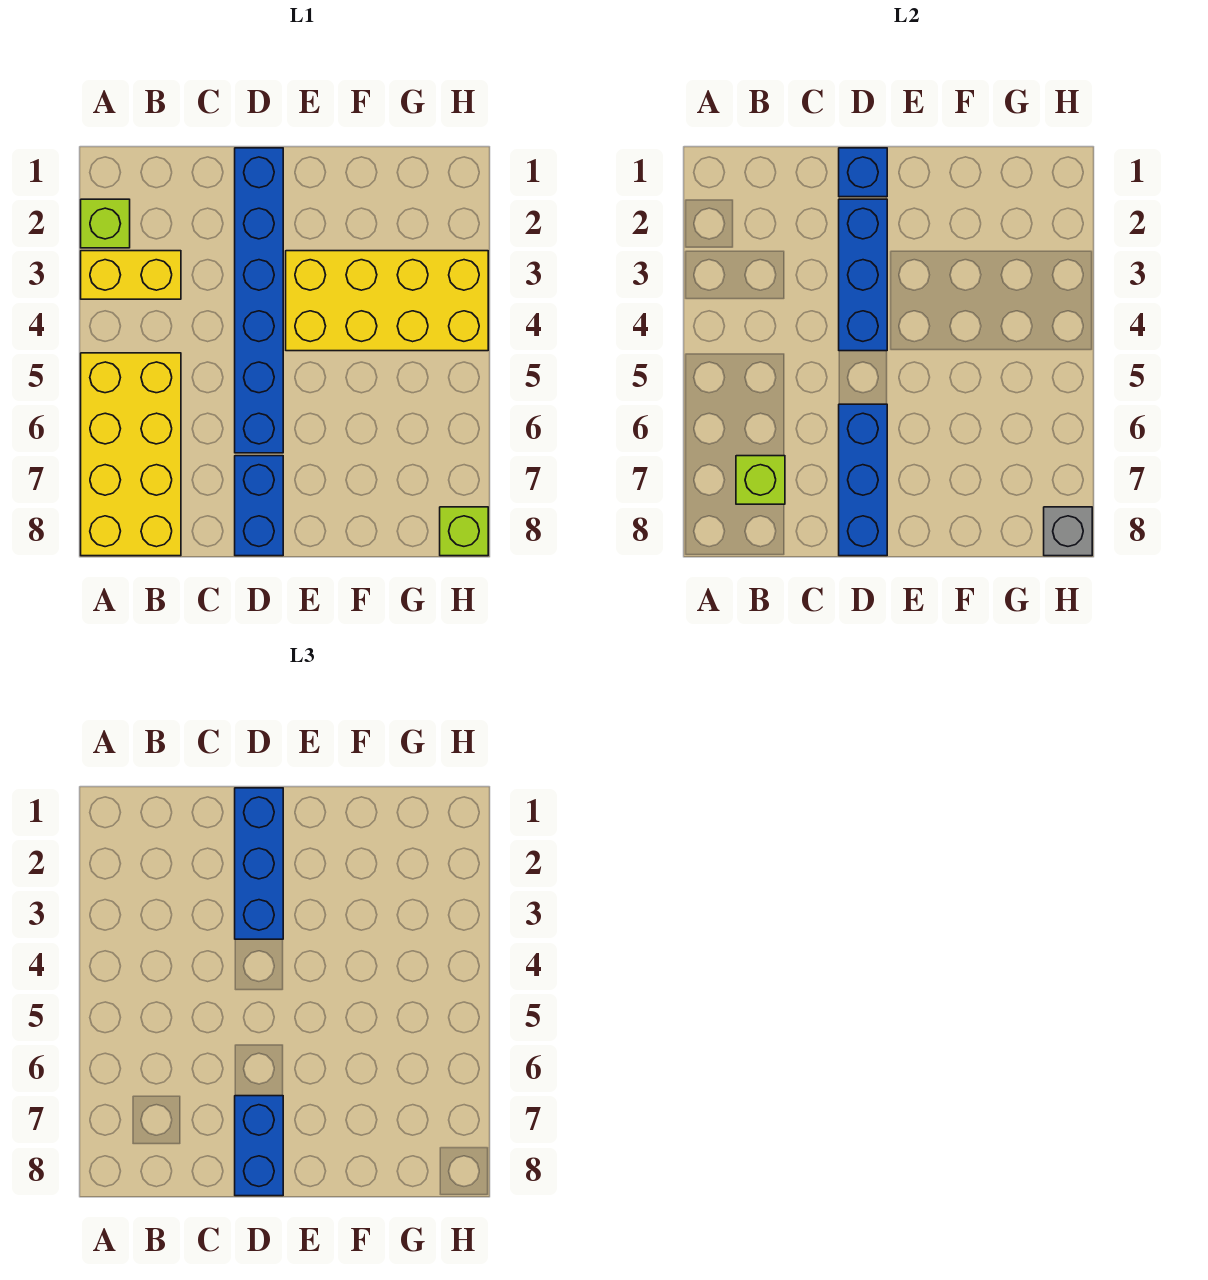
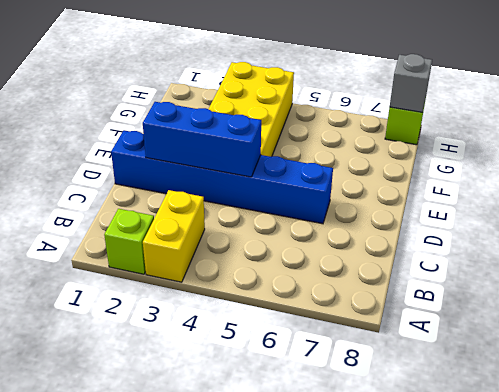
none -> yellow 2x4 brick [81,353,181,556]
none -> blue 1x2 brick [235,456,283,556]
none -> lime 1x1 brick [736,456,785,504]

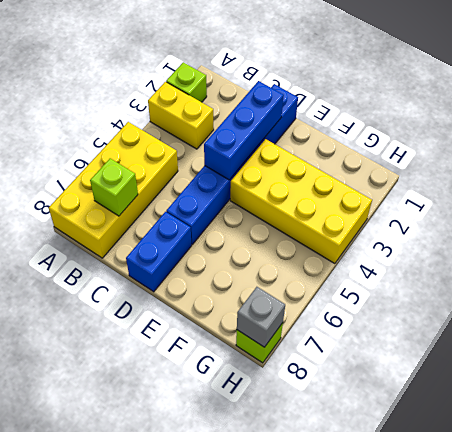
none -> blue 1x1 brick [839,148,887,197]
none -> blue 1x3 brick [839,404,887,556]
none -> blue 1x3 brick [235,788,283,939]

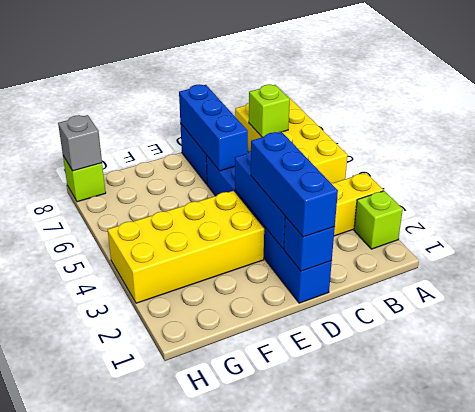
none -> blue 1x2 brick [235,1096,283,1196]

